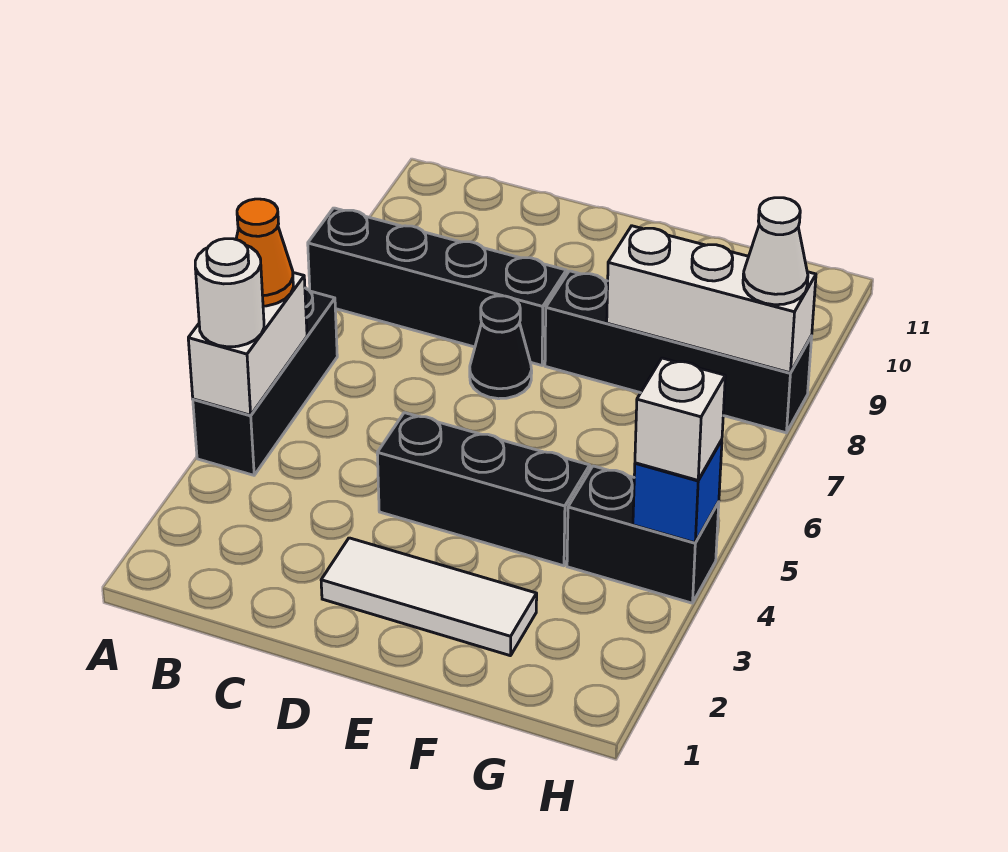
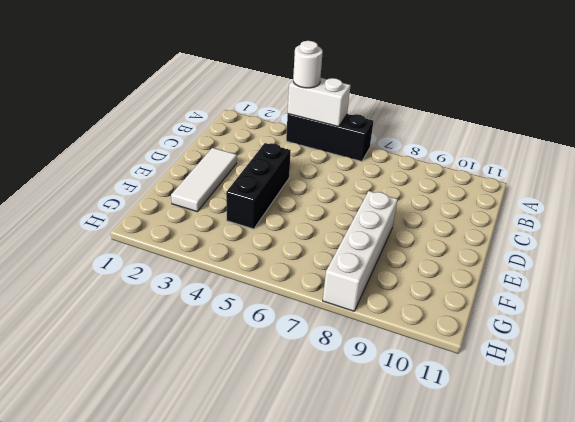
white 1x4 brick [323,191,398,311] -> black 1x4 brick [545,271,812,433]
none -> black 1x4 brick [308,208,566,365]
none -> black 1x1 cone [470,296,532,399]
none -> black 1x2 brick [567,466,719,603]

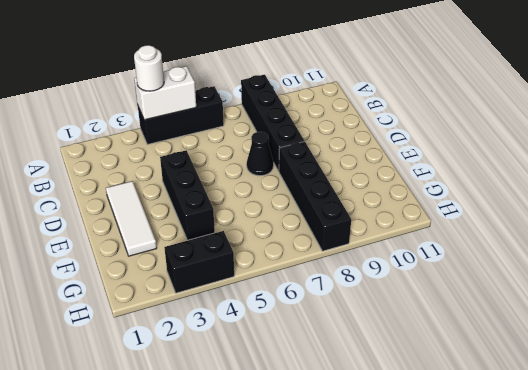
black 1x2 brick [164,231,234,293] -> black 1x2 brick turned to [567,466,719,603]
none -> white 1x3 brick [607,226,816,373]
none -> blue 1x1 brick [633,440,722,543]
none -> orange 1x1 cone [236,199,293,306]

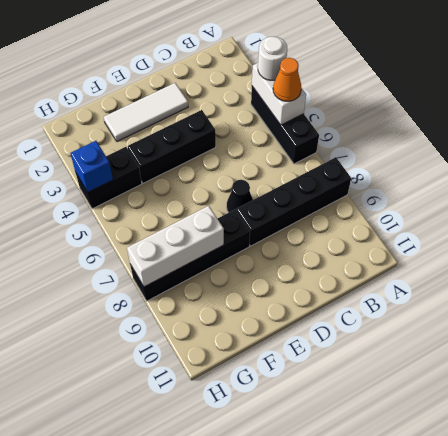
none -> white 1x1 brick [635,358,725,480]
none -> white 1x1 cone [743,198,808,305]

